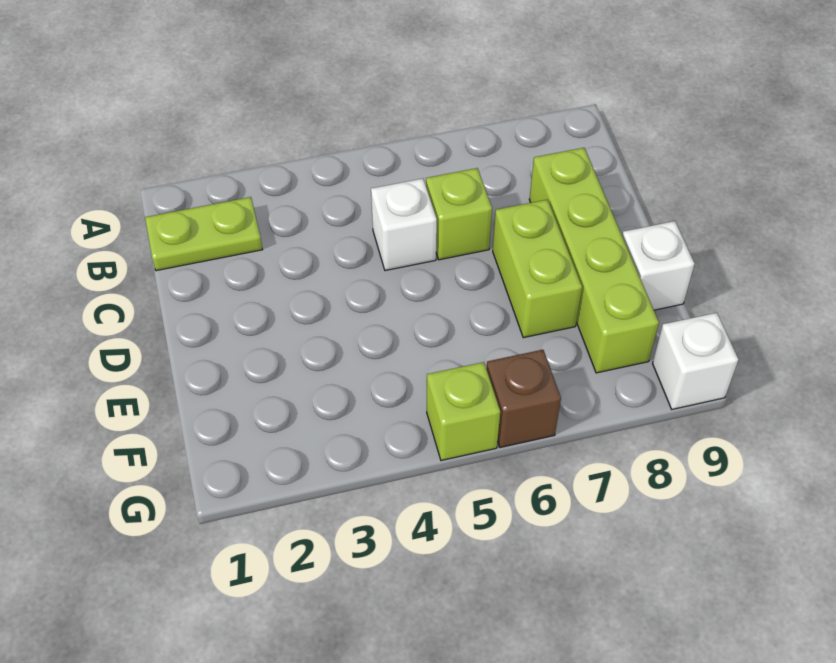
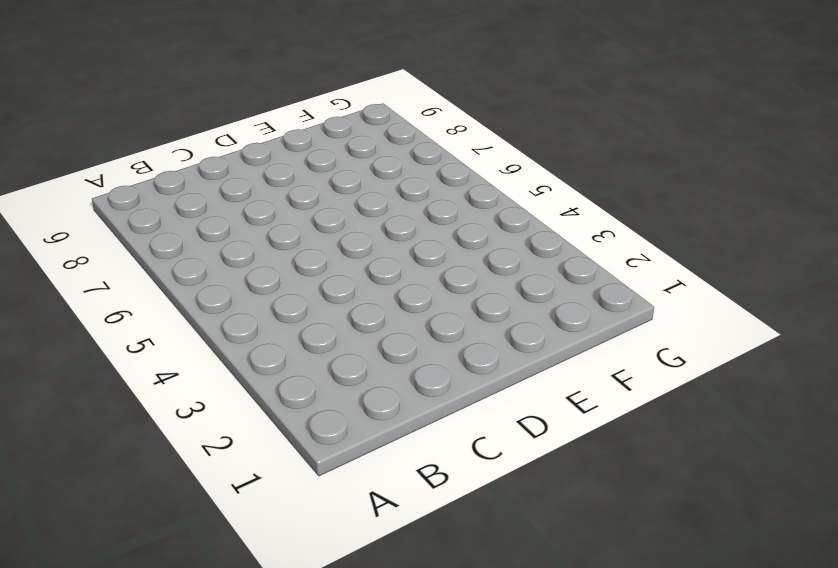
none -> lime 1x2 plate [145,197,262,271]
none -> white 1x1 brick [371,179,437,271]

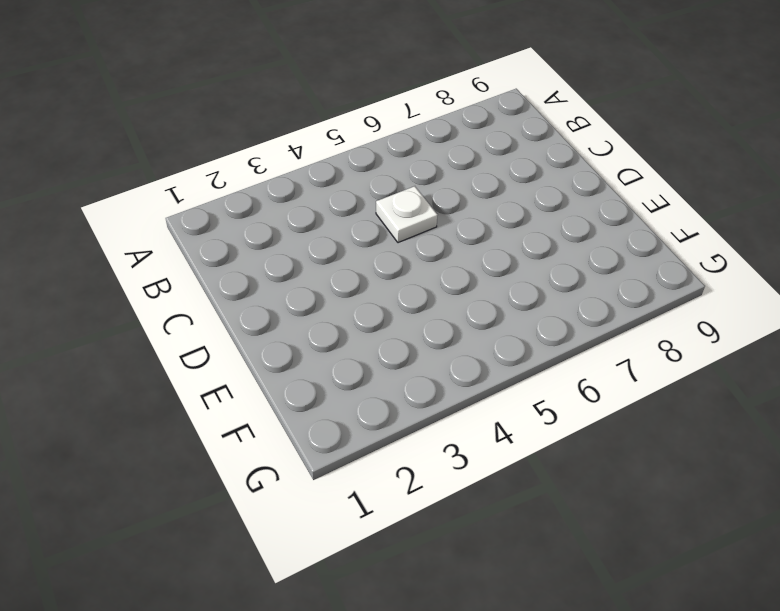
white 1x1 plate [376,186,437,243] -> white 1x1 brick [371,179,437,271]
none -> lime 1x2 plate [145,197,262,271]
none -> lime 1x1 brick [426,168,492,260]

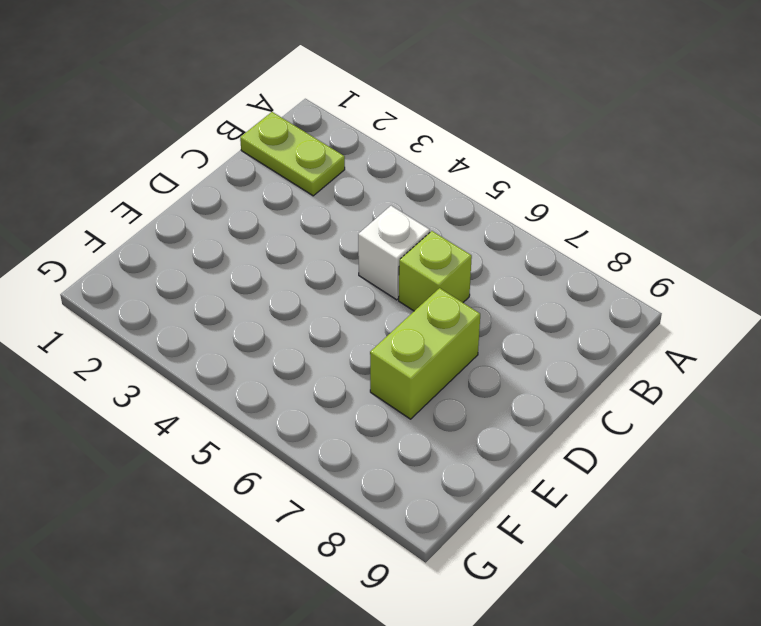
none -> lime 1x4 brick [529,148,659,373]
none -> white 1x1 brick [622,221,695,310]

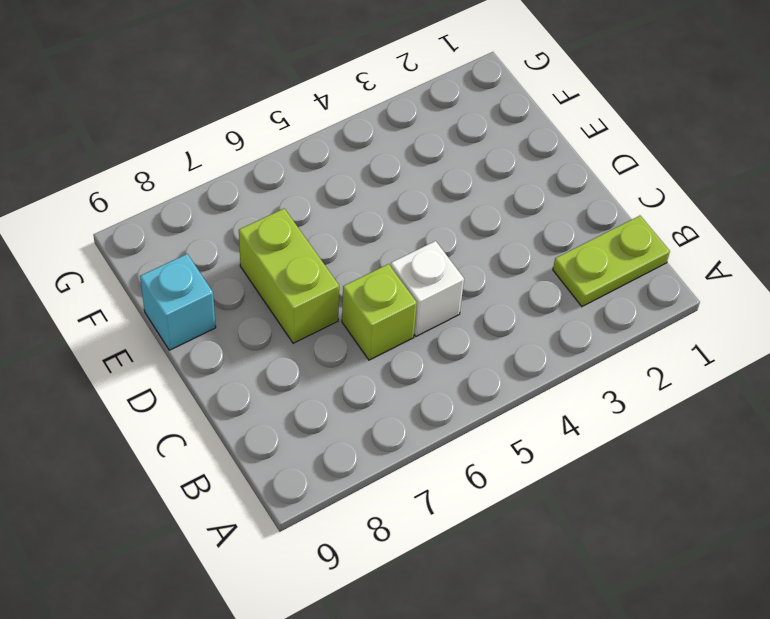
cyan 1x1 brick [140,254,216,350] -> white 1x1 brick [622,221,695,310]
none -> lime 1x4 brick [529,148,659,373]
none -> lime 1x1 brick [427,362,500,461]

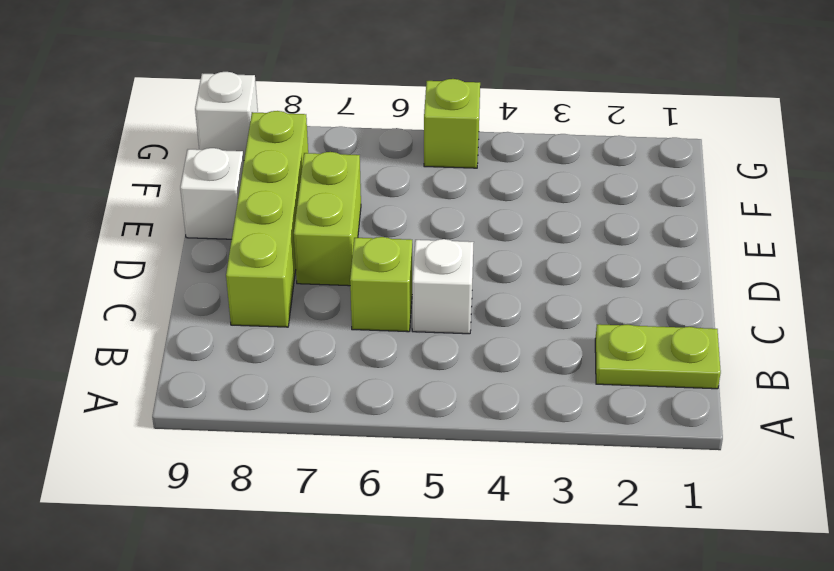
none -> brown 1x1 brick [486,350,561,447]

